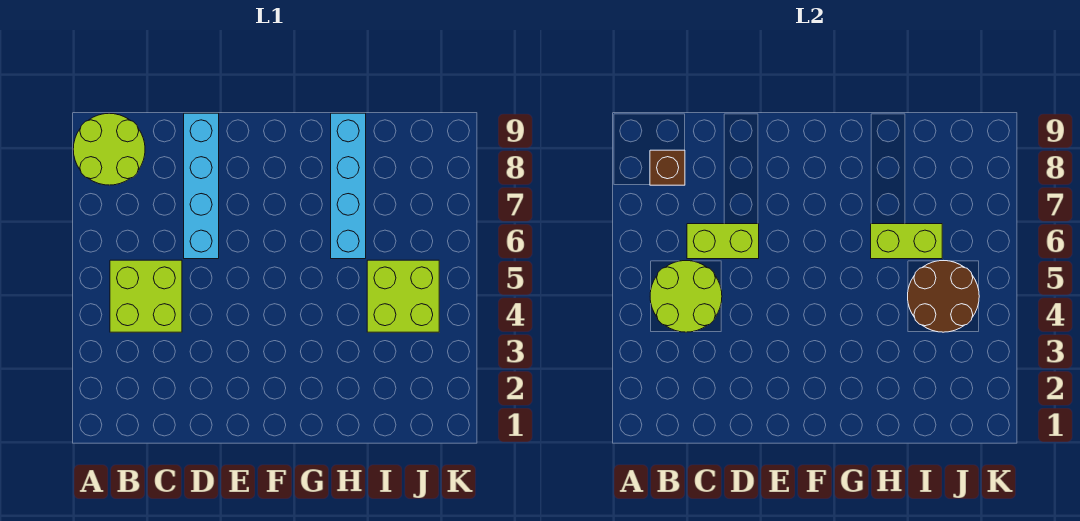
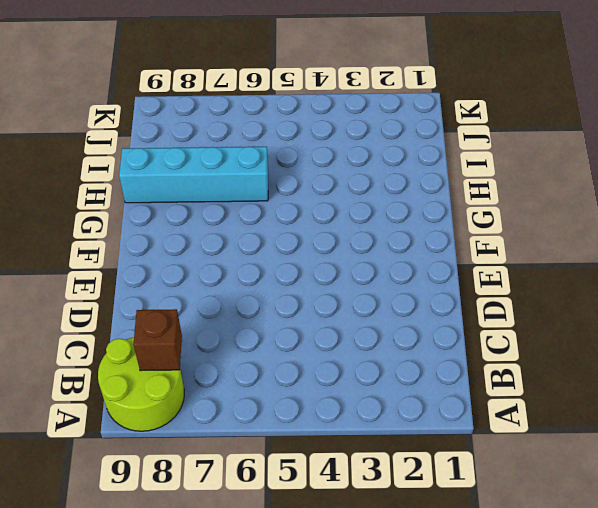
none -> lime 2x2 brick [110,260,182,332]
none -> cyan 1x4 brick [184,113,219,259]

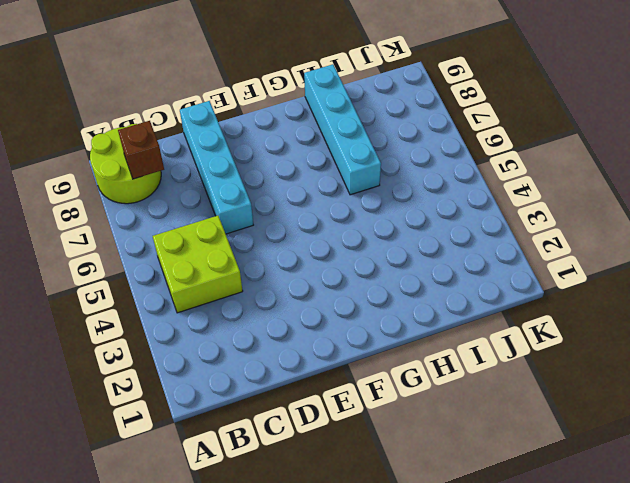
none -> lime 2x2 brick [367,260,439,332]
none -> lime 2x2 round brick [650,261,722,332]

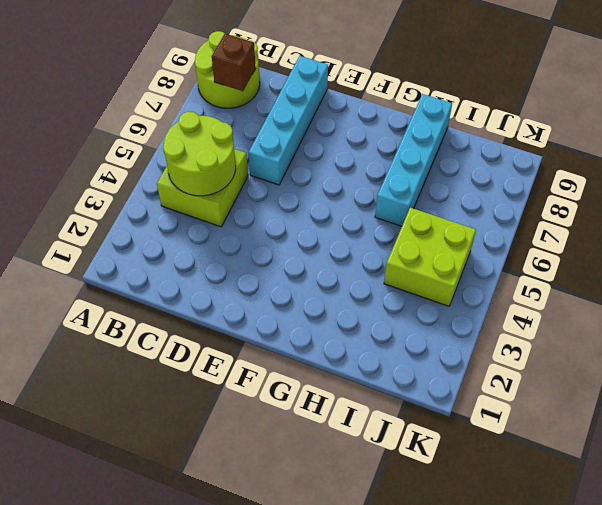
none -> lime 1x2 brick [687,224,759,259]
none -> lime 1x2 brick [871,224,942,259]

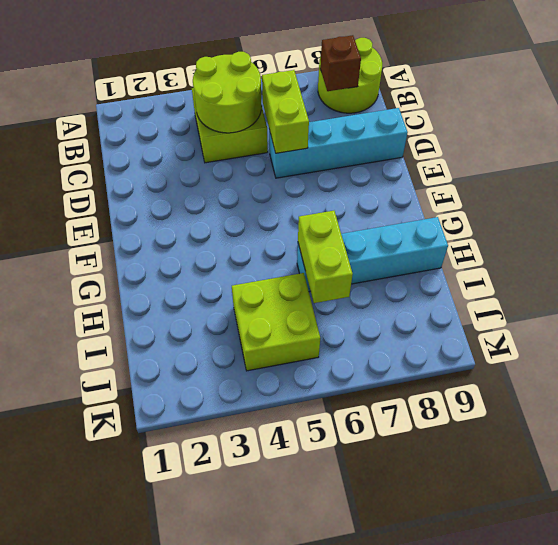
none -> brown 2x2 round brick [908,261,979,332]

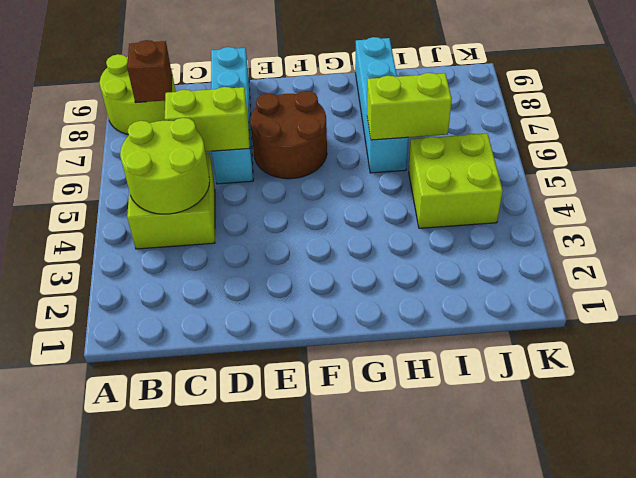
brown 2x2 round brick [250,91,327,179] -> brown 2x2 round brick moved to [908,261,979,332]

